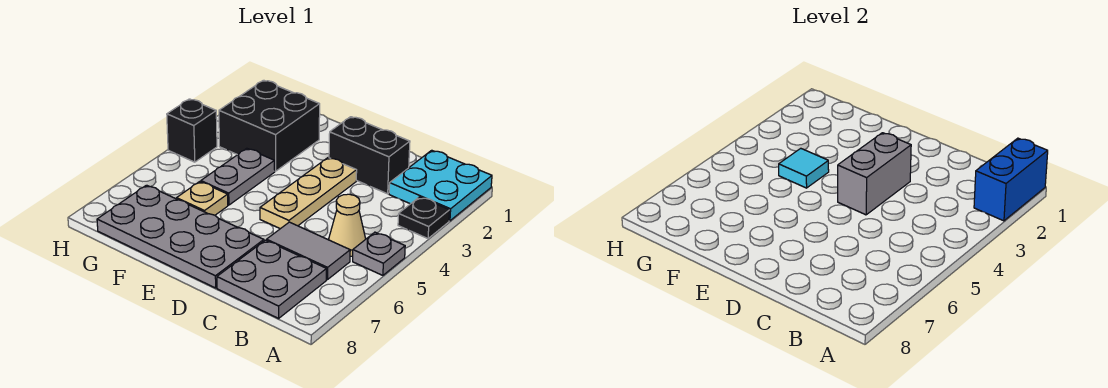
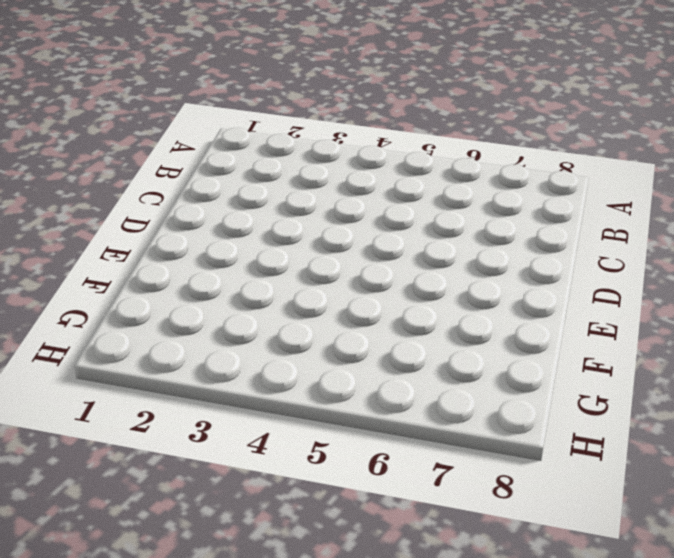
none -> cyan 2x2 plate [389,150,492,221]
none -> black 1x1 plate [398,197,450,239]
none -> grey 1x1 plate [353,232,405,275]

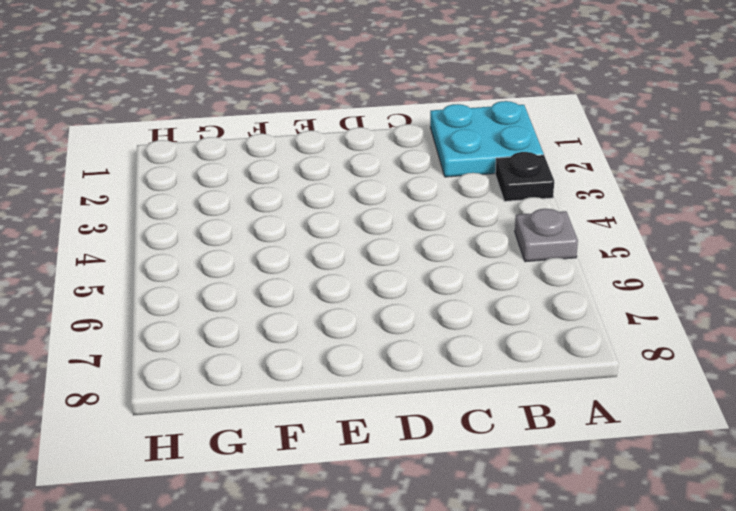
none -> tan 1x1 cone [329,194,366,256]
none -> grey 1x2 tile [266,222,350,280]
none -> grey 2x2 plate [217,240,327,318]

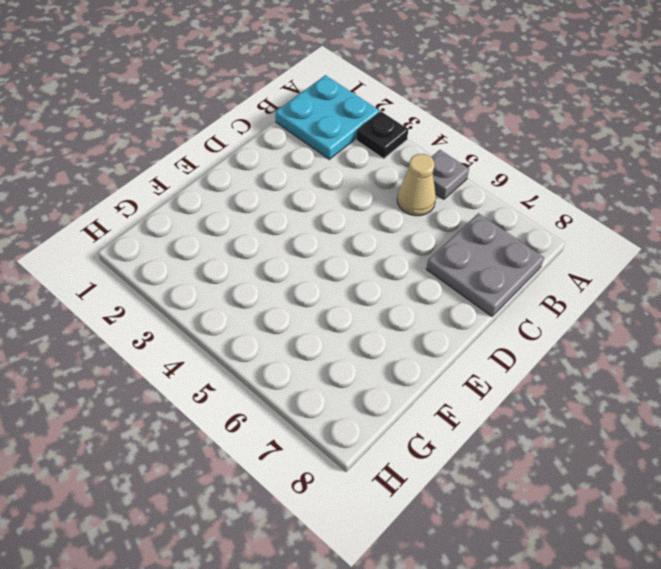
none -> grey 1x2 tile [266,222,350,280]
none -> black 1x2 brick [329,117,410,194]
none -> tan 1x3 plate [260,158,357,229]

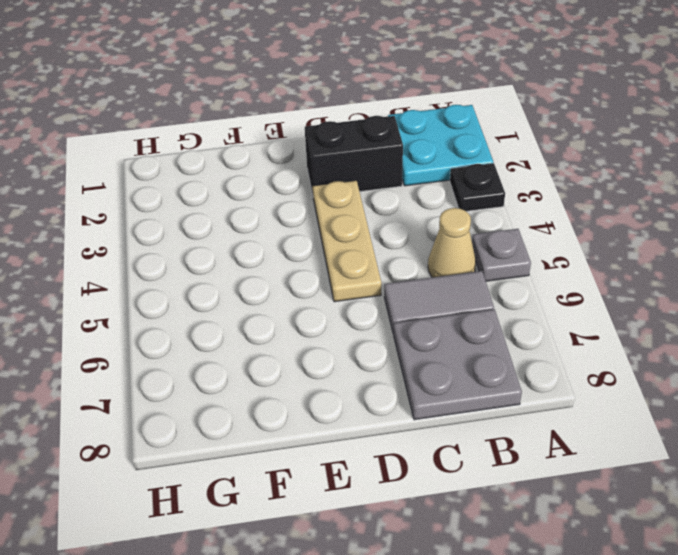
none -> grey 2x4 plate [97,185,264,288]
none -> black 2x2 brick [219,80,320,171]
none -> grey 1x2 plate [201,148,275,205]

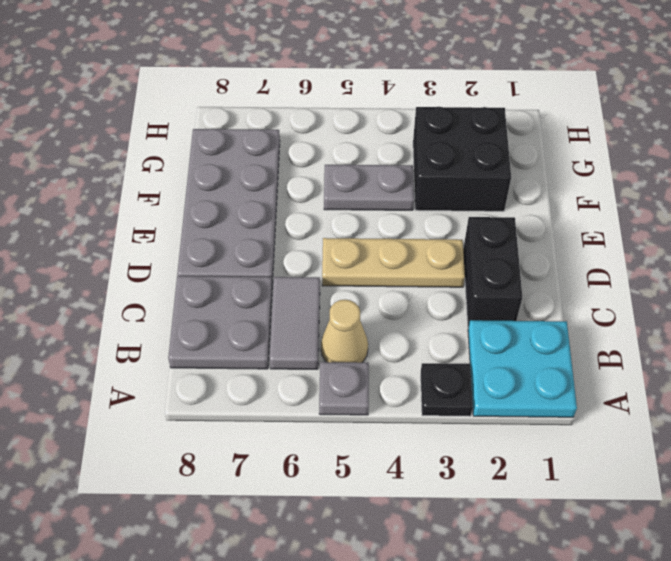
none -> tan 1x1 plate [177,182,228,215]
none -> black 1x1 brick [167,99,217,162]
none -> blue 1x2 brick [974,138,1048,221]

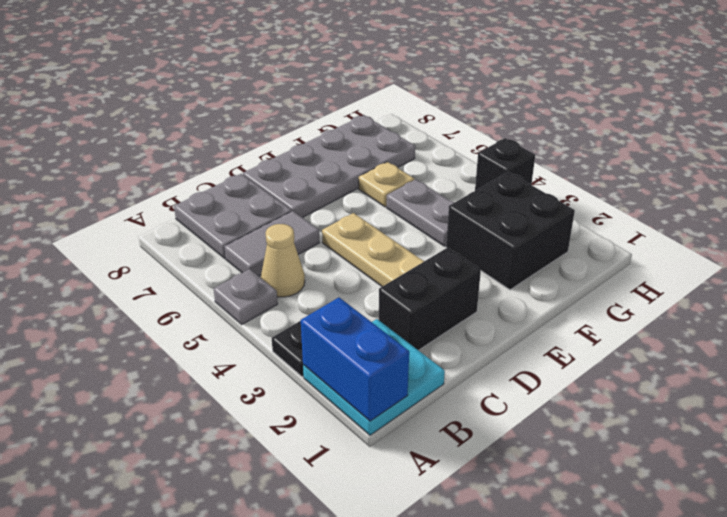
none -> grey 1x2 brick [838,133,911,215]
none -> cyan 1x1 tile [779,148,829,188]

